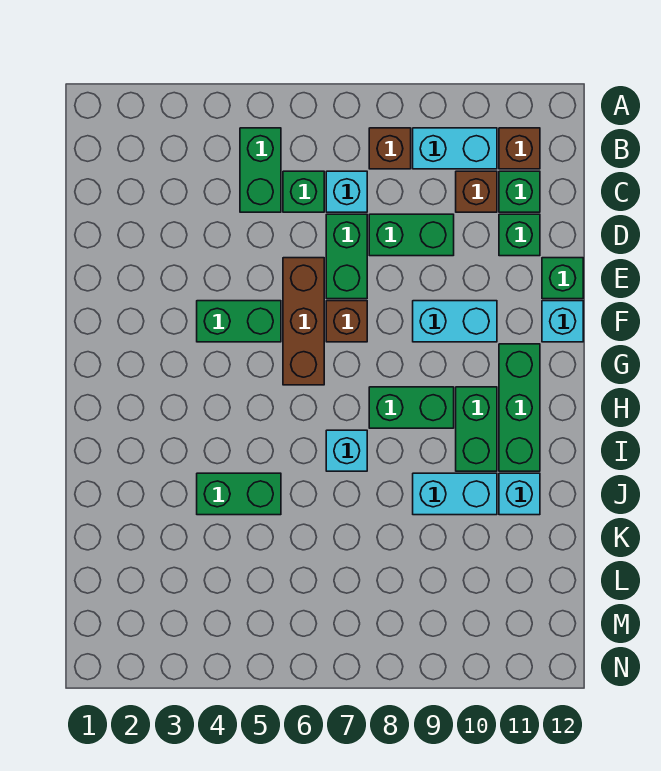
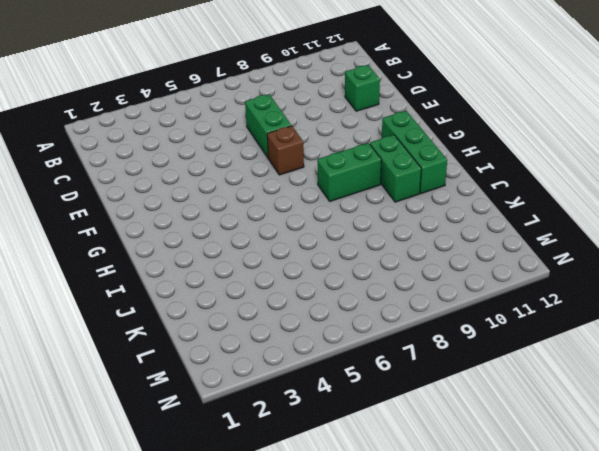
none -> green 1x2 brick [240,128,281,212]
none -> brown 1x1 brick [369,128,411,169]
none -> cyan 1x2 brick [413,128,497,169]

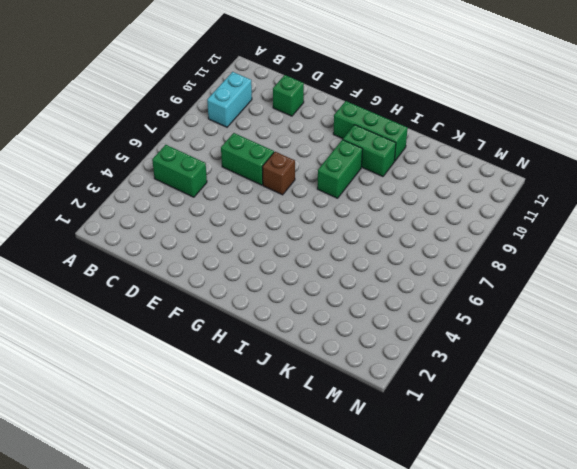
none -> brown 1x1 brick [369,128,411,169]
none -> brown 1x1 brick [499,128,540,169]
none -> green 1x1 brick [283,171,324,212]

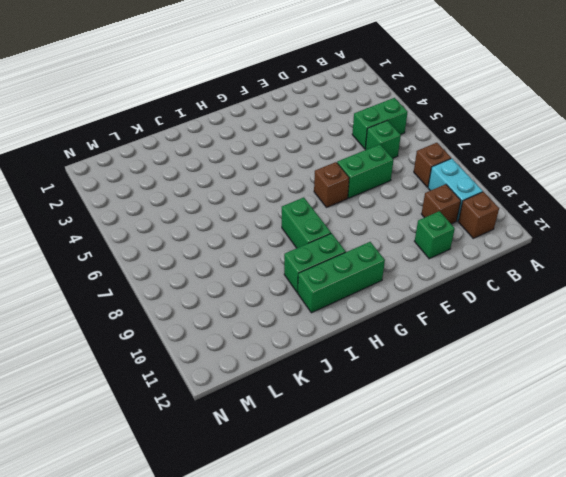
none -> cyan 1x1 brick [326,171,367,212]
none -> green 1x1 brick [499,171,540,212]
none -> green 1x2 brick [369,214,454,256]

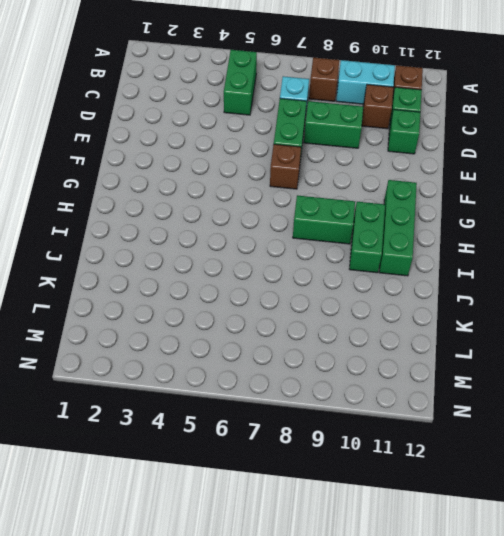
none -> green 1x1 brick [283,171,324,212]
none -> brown 1x3 brick [283,258,324,385]
none -> green 1x1 brick [542,258,583,299]

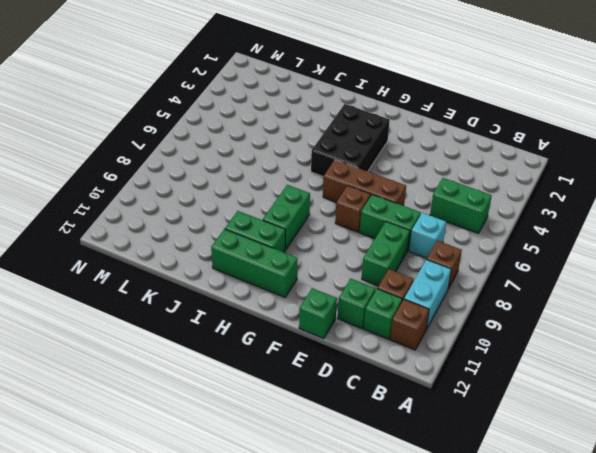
black 2x3 brick [311,104,390,177] -> none
none -> green 1x1 brick [283,171,324,212]
none -> green 1x2 brick [197,301,281,342]
none -> cyan 1x2 brick [413,301,497,342]

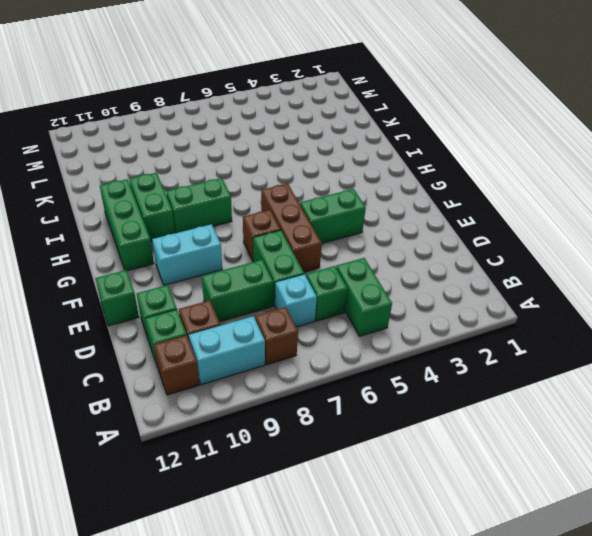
none -> cyan 1x1 brick [542,301,583,342]
none -> cyan 1x1 brick [326,430,367,471]
none -> green 1x2 brick [197,473,281,515]

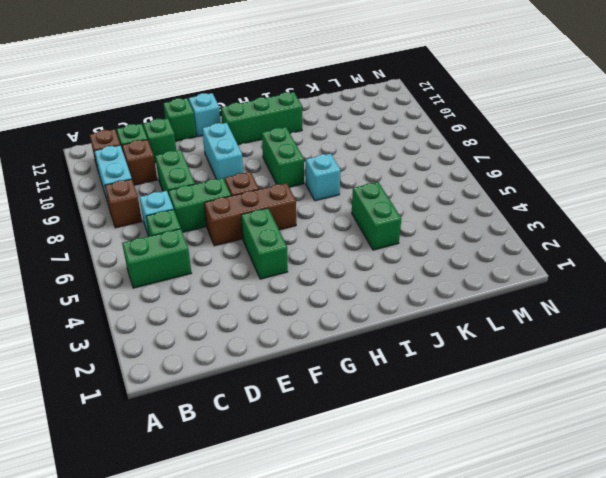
none -> green 1x2 brick [456,387,497,471]
none -> cyan 1x2 brick [413,473,497,515]
none -> cyan 1x1 brick [499,473,540,515]

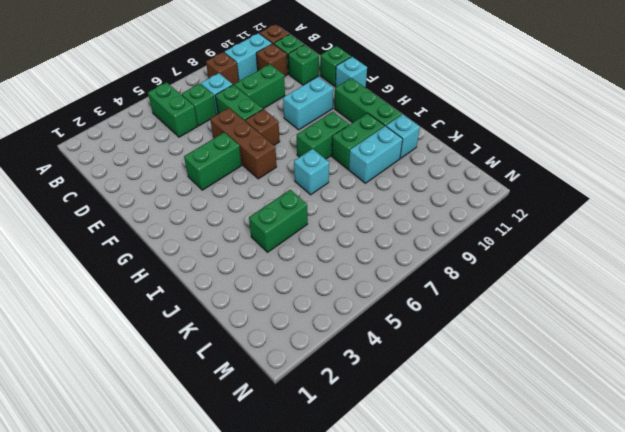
green 1x2 brick [332,113,384,169] -> green 1x2 brick turned to [456,387,497,471]

